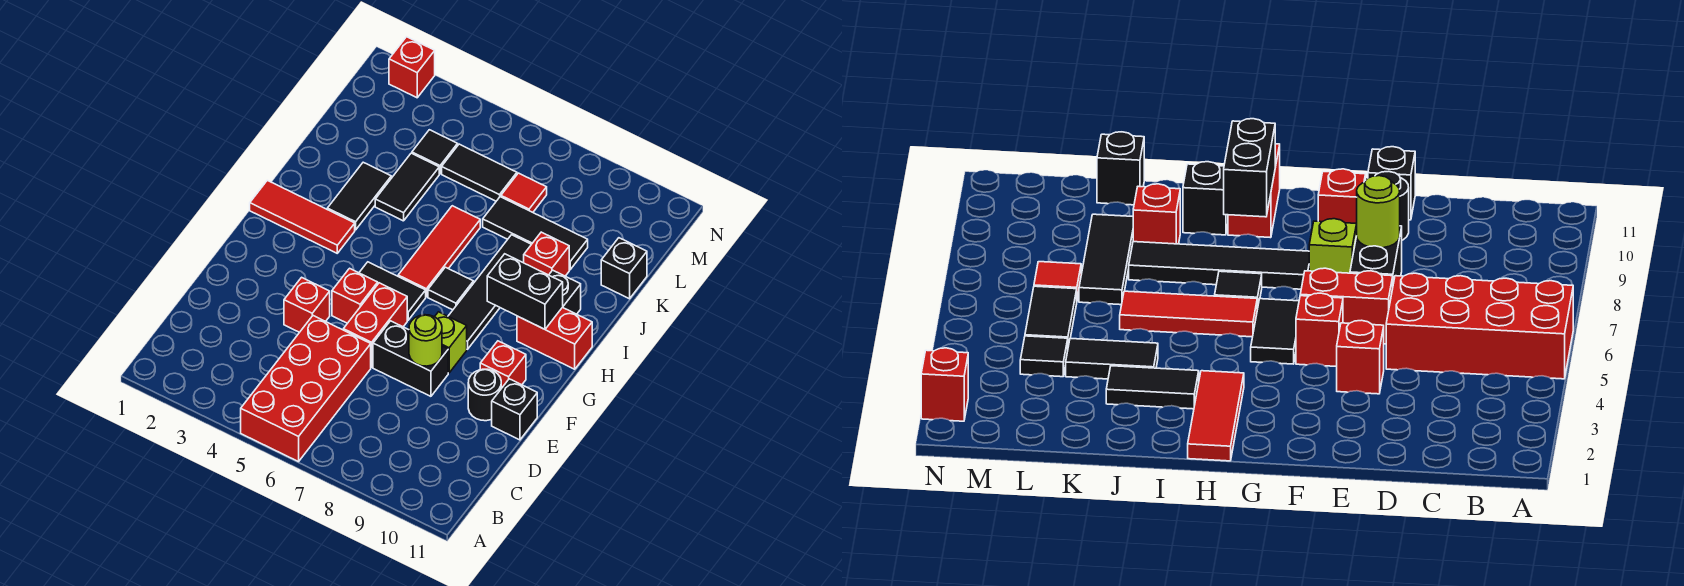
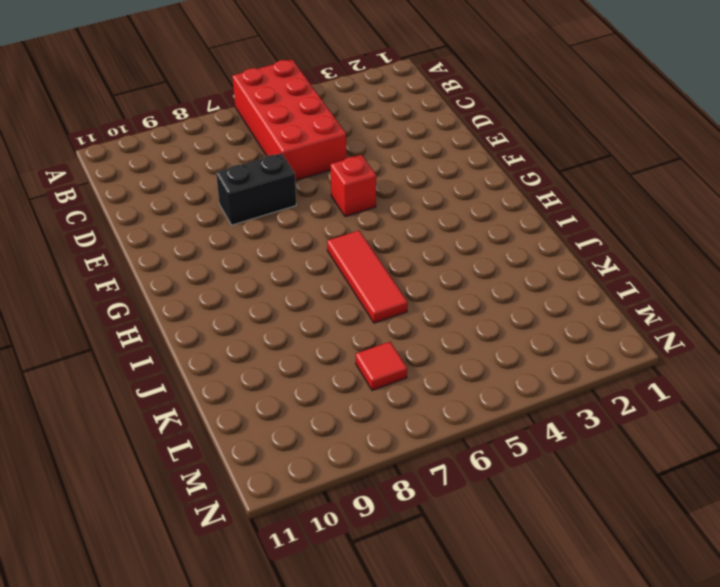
none -> red 1x1 brick [284,277,330,332]
none -> red 1x2 brick [343,283,407,367]
none -> black 1x1 round brick [468,369,501,421]

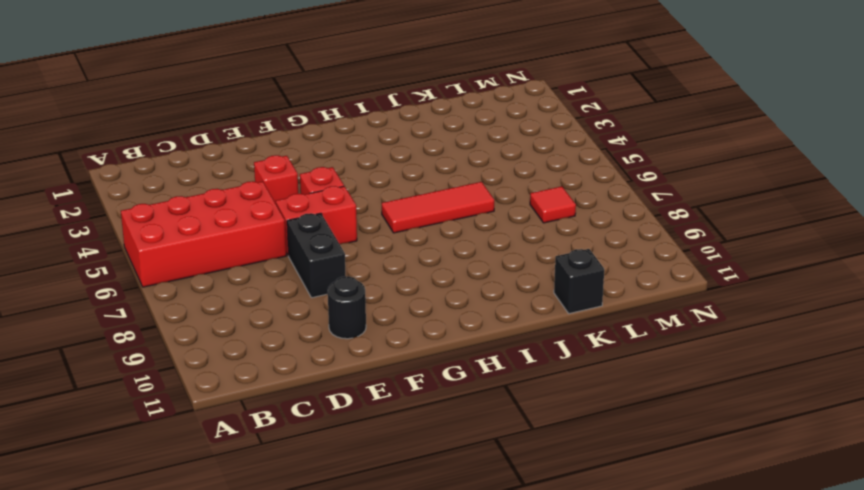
none -> black 1x1 brick [492,379,537,440]
none -> lime 1x1 brick [435,312,467,373]
none -> red 1x1 brick [480,341,526,388]

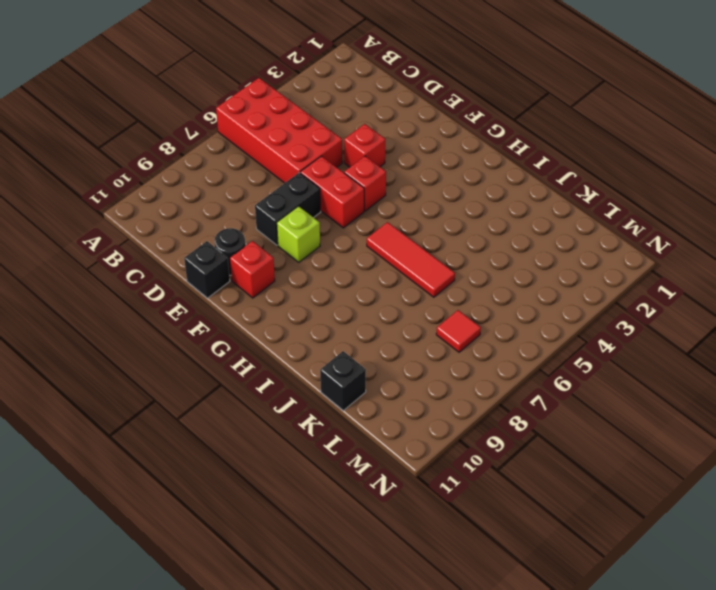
none -> black 1x2 tile [359,262,426,320]
none -> black 1x4 tile [448,235,531,349]
none -> red 1x3 tile [250,180,355,253]

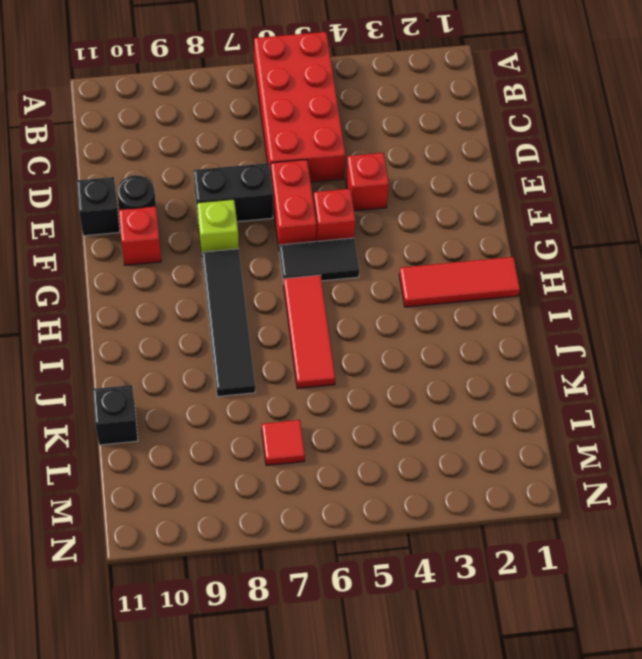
none -> black 1x1 tile [428,267,474,310]
none -> red 1x2 brick [517,307,592,369]
none -> black 1x2 tile [327,162,391,230]

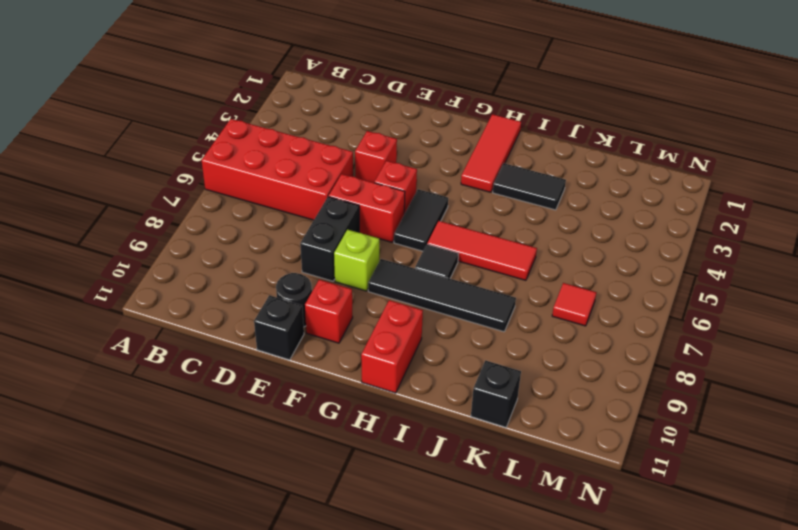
none -> black 1x1 brick [549,270,581,314]
none -> black 1x2 tile [375,153,439,221]
none -> red 1x1 brick [524,232,569,276]

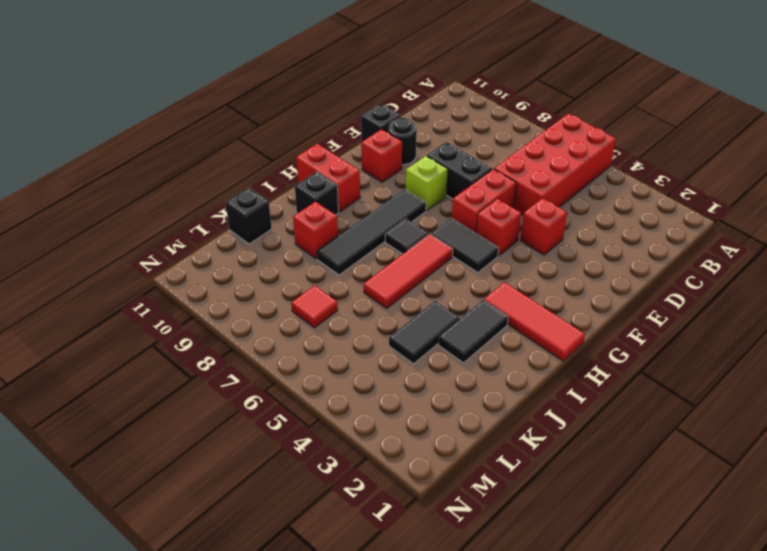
none -> black 1x3 tile [483,197,588,270]
none -> black 1x1 tile [412,130,458,174]
none -> black 1x2 tile [442,144,517,201]

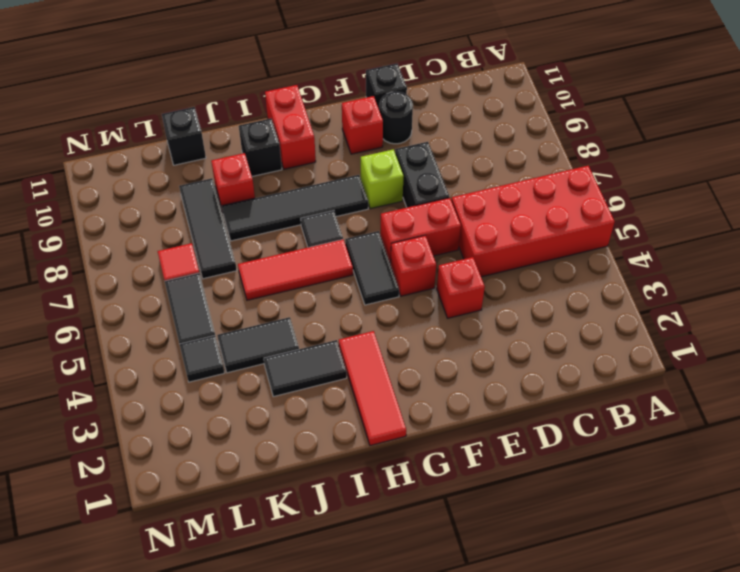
none -> red 1x1 brick [389,37,435,98]
none -> lime 1x1 round brick [409,315,442,366]
none -> black 1x2 brick [487,254,563,329]

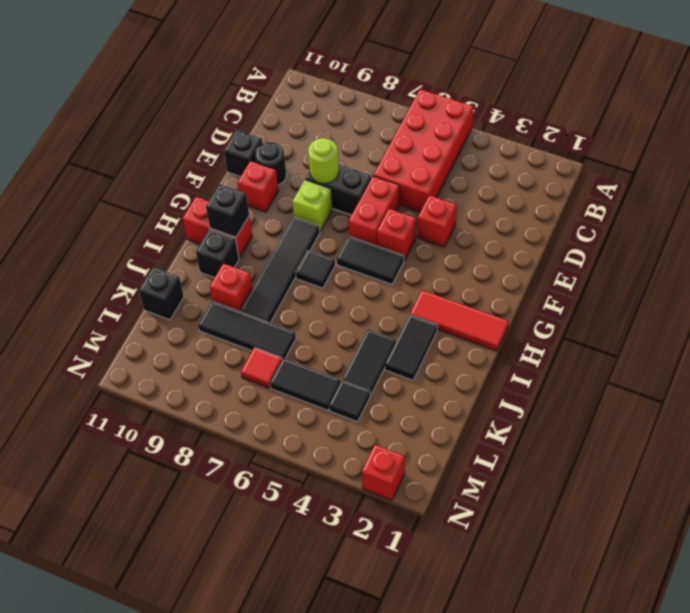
black 1x1 brick [206,184,249,237] -> black 1x2 brick [487,254,563,329]
none -> red 1x3 tile [398,206,480,297]

